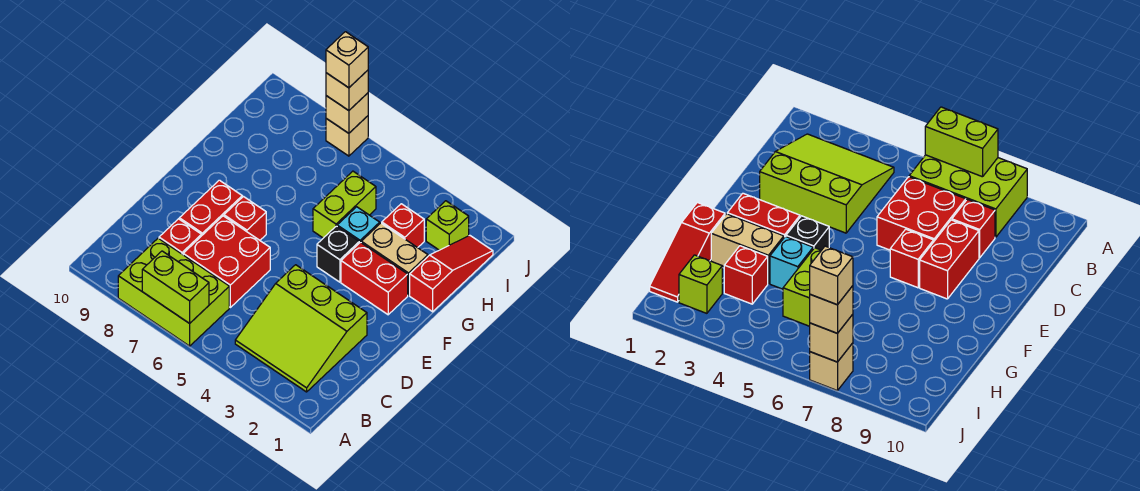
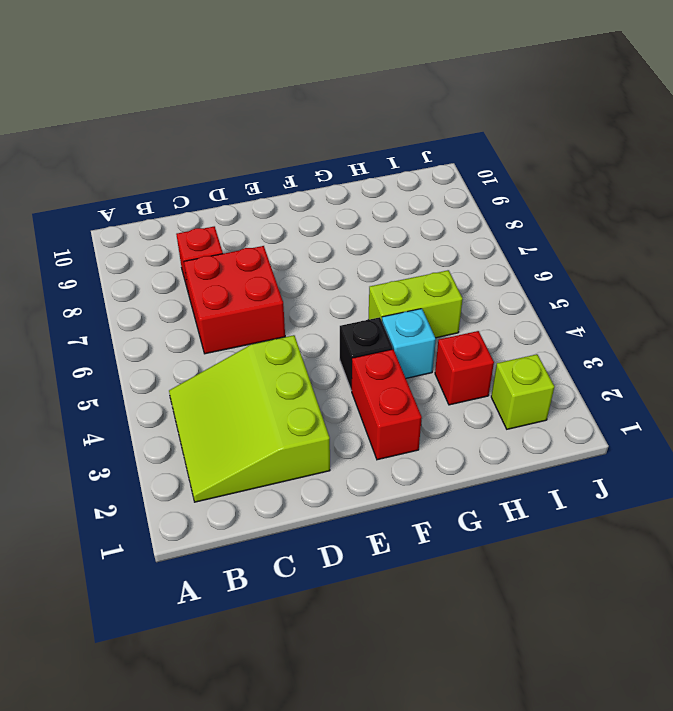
none -> lime 2x3 brick [118,238,229,346]
none -> red 1x2 brick [179,180,242,236]
none -> red 1x1 brick [224,197,266,240]

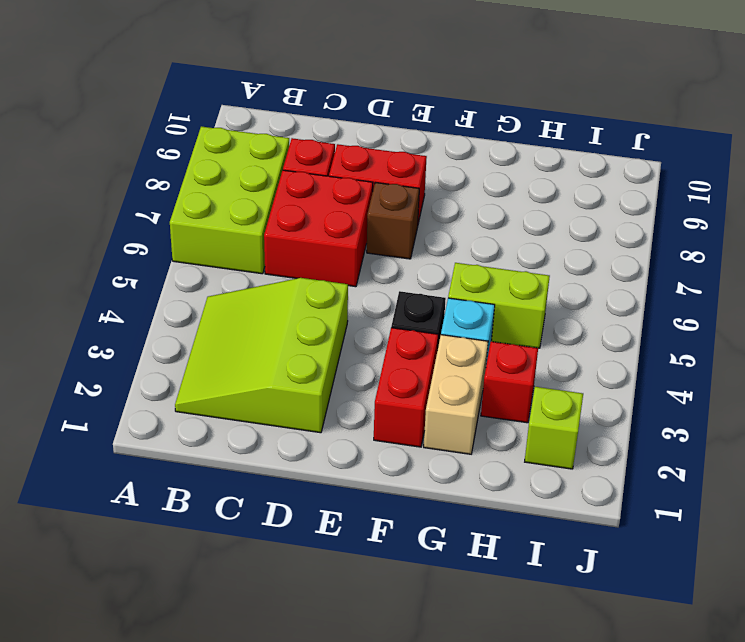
brown 1x1 brick [367,182,419,259] -> red 1x1 brick [224,197,266,240]
none -> red 1x3 slope [410,235,493,312]
none -> tan 1x1 brick [326,116,368,156]
none -> lime 1x2 brick [142,251,209,323]

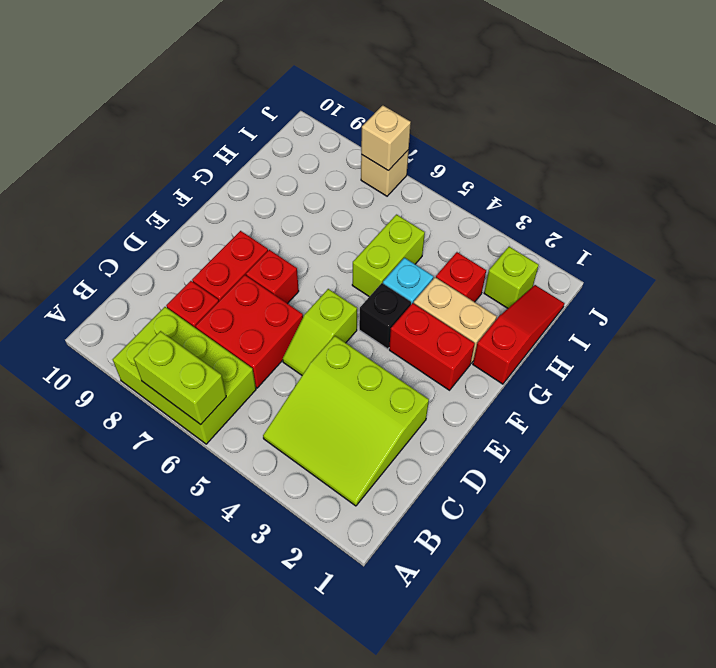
lime 1x2 slope [283,289,357,375] -> none
none -> tan 1x1 brick [326,70,368,111]
none -> tan 1x1 brick [326,32,368,88]

